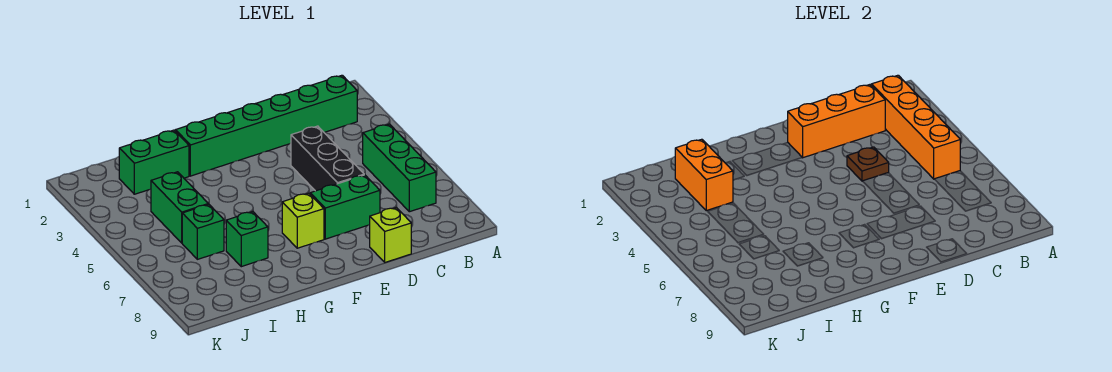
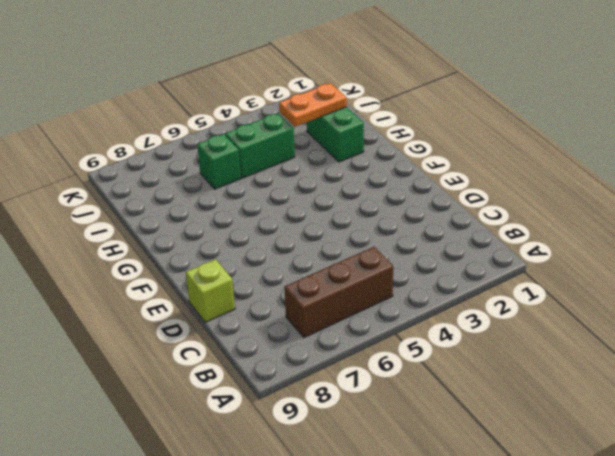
brown 1x3 brick [284,247,393,338] -> green 1x3 brick [363,124,436,212]
orange 1x2 plate [279,83,347,127] -> orange 1x2 brick [675,139,733,211]
none -> green 1x6 brick [176,75,357,176]
none -> black 1x3 brick [291,126,364,191]
none -> green 1x2 brick [310,175,380,239]

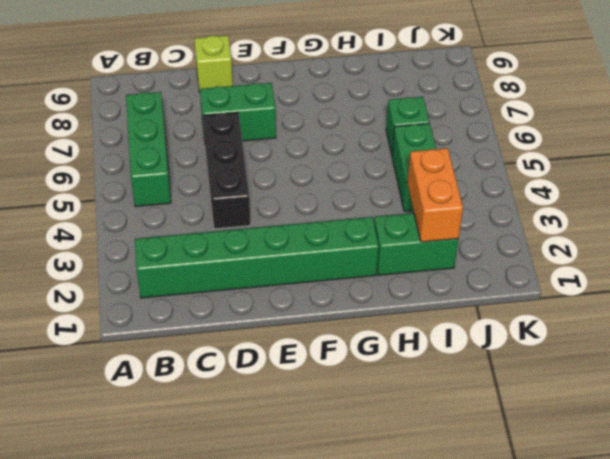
none -> lime 1x1 brick [282,193,324,248]
none -> green 1x1 brick [226,212,268,267]
none -> orange 1x4 brick [872,75,960,179]

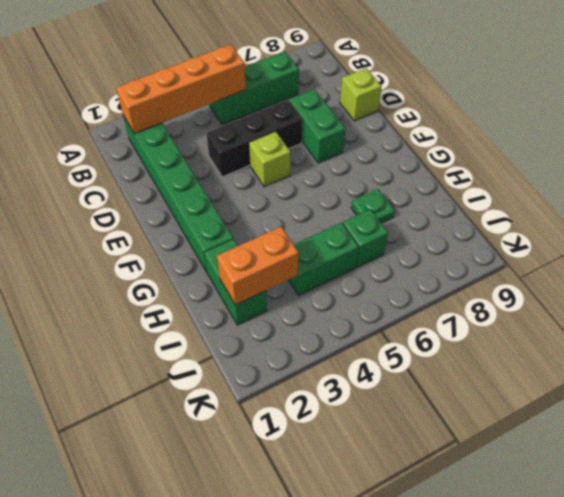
lime 1x1 brick [249,131,291,187] -> lime 1x1 brick moved to [282,193,324,248]
green 1x1 plate [351,189,395,223] -> green 1x1 brick [226,212,268,267]
none -> orange 1x3 brick [788,85,885,158]
none -> brown 1x1 plate [847,147,889,181]

